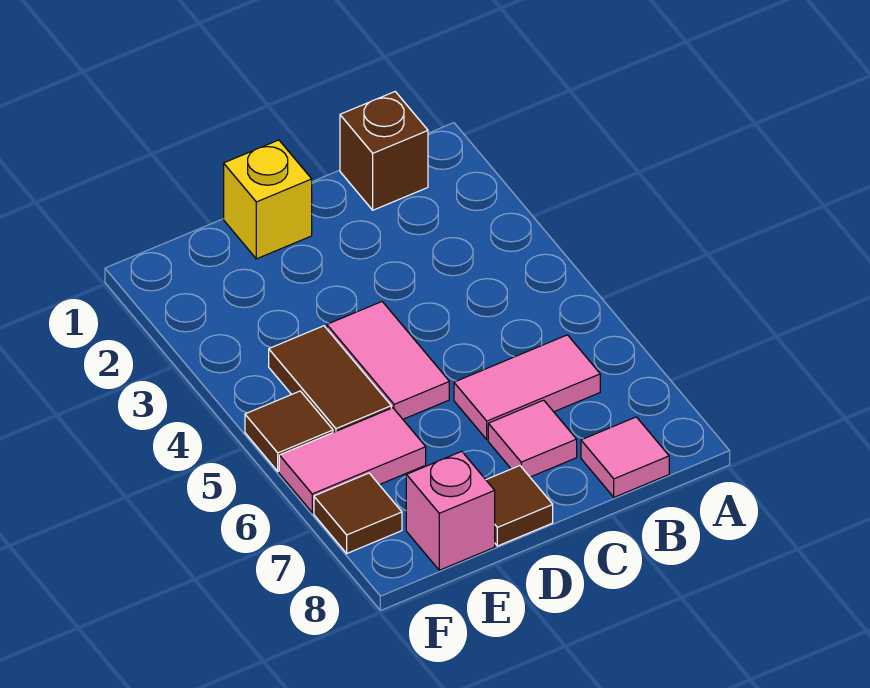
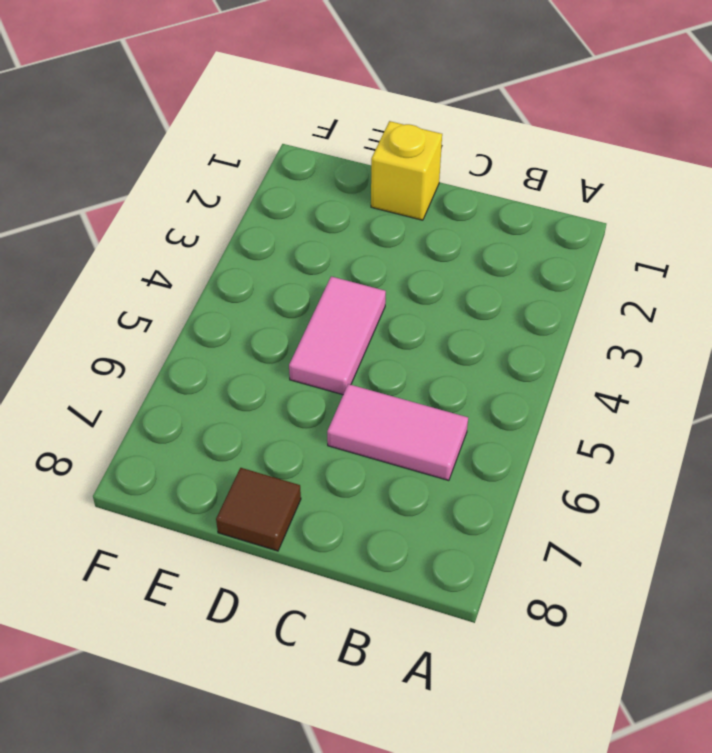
none -> brown 1x1 brick [340,92,428,210]
none -> pink 1x1 tile [581,417,669,497]
none -> pink 1x1 tile [488,400,577,477]

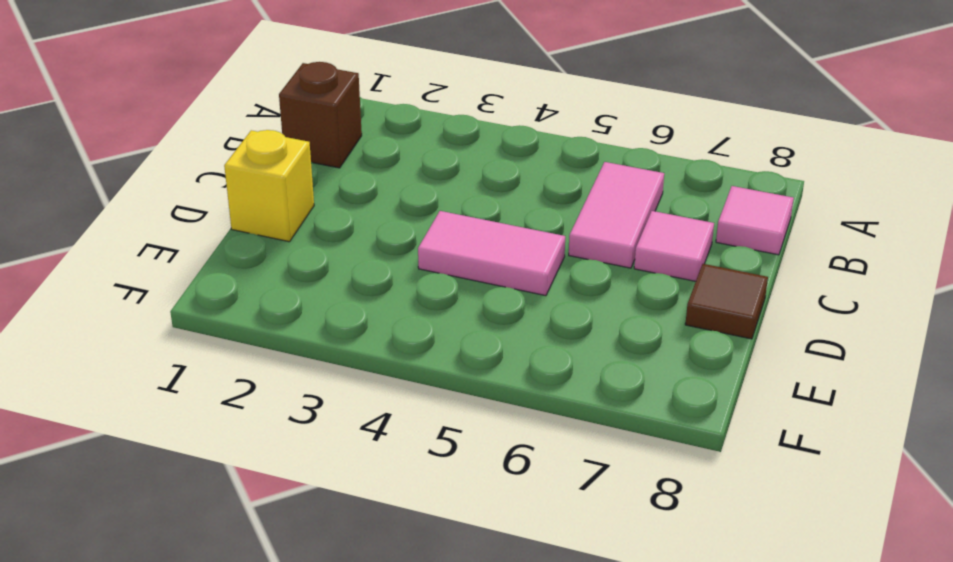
none -> brown 1x2 tile [269,326,391,432]
none -> pink 1x2 tile [279,408,426,512]
none -> pink 1x1 brick [406,451,495,570]

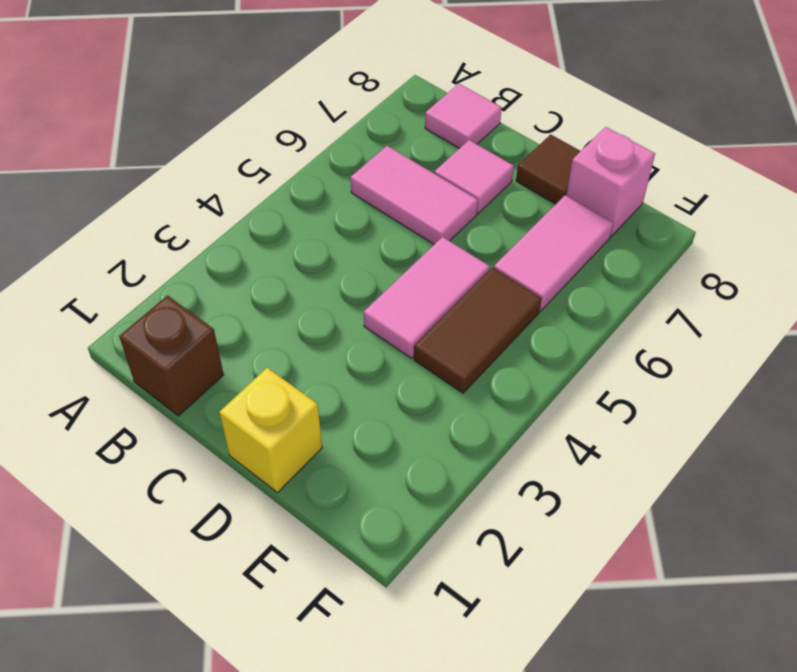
pink 1x2 tile [494,195,613,311] -> pink 1x2 tile turned to [279,408,426,512]
none -> brown 1x1 tile [245,391,333,471]
none -> brown 1x1 tile [314,473,402,553]

